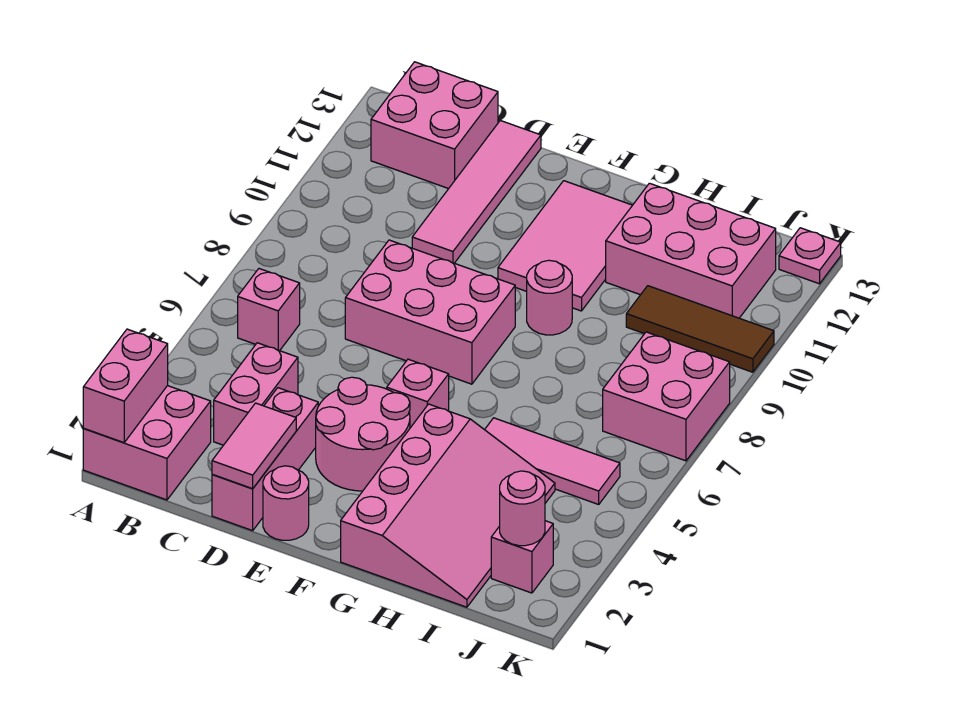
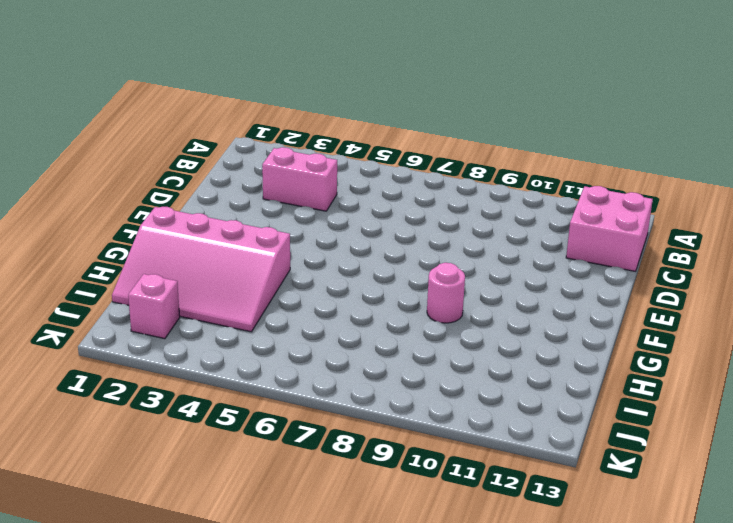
none -> pink 2x2 brick [83,386,211,500]
none -> pink 1x1 brick [238,269,300,351]
none -> pink 1x3 brick [212,388,318,531]

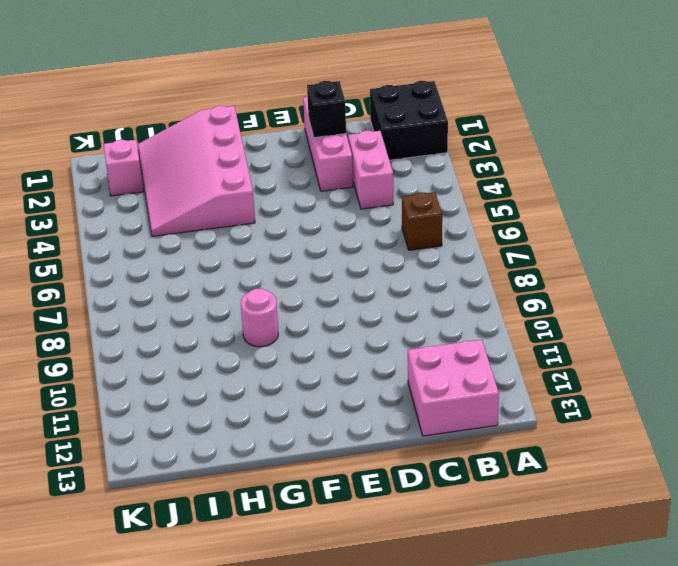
black 2x2 brick [370,81,448,160] -> pink 2x2 brick [83,386,211,500]
brown 1x1 brick [402,192,442,250] -> pink 1x1 brick [238,269,300,351]
black 1x1 brick [307,81,346,138] -> pink 1x2 tile [212,403,296,489]
none -> pink 2x3 brick [345,240,515,384]
none -> pink 1x4 tile [412,120,541,263]
none -> pink 1x1 round brick [263,466,309,540]

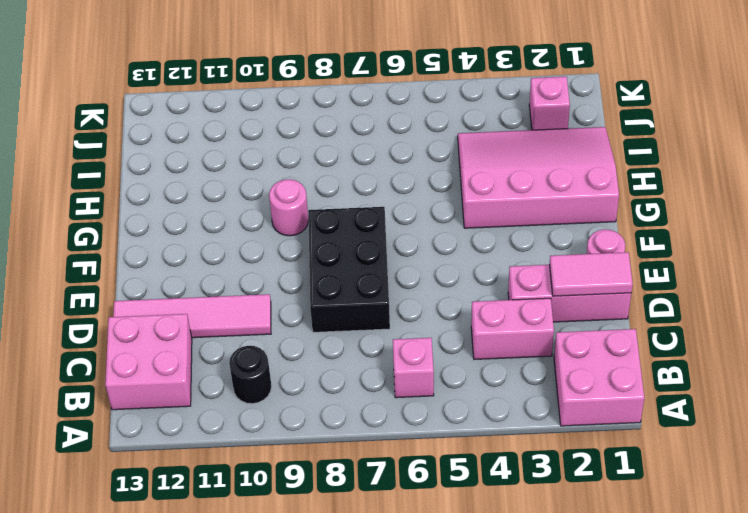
black 1x1 round brick [229,346,272,404] -> none
black 2x3 brick [308,207,390,332] -> pink 2x3 brick [345,240,515,384]
none -> pink 2x2 round brick [316,377,410,491]
none -> pink 1x1 brick [387,359,449,428]
none -> pink 2x3 tile [498,181,632,311]

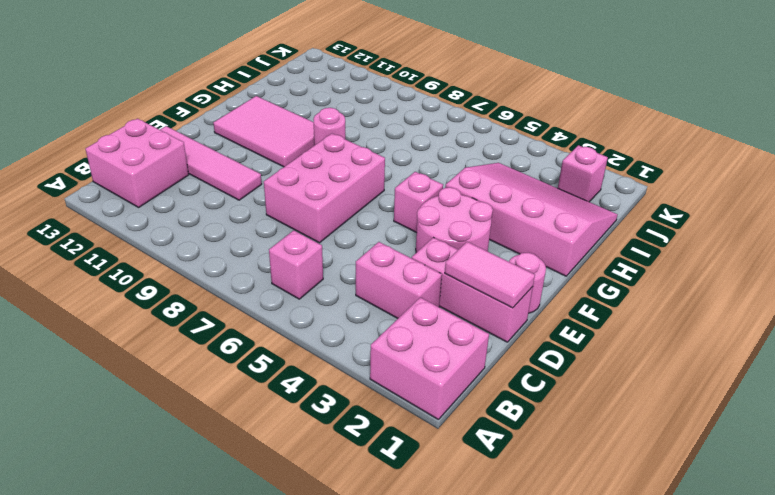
none -> pink 1x3 tile [485,418,620,504]
none -> pink 2x3 brick [606,183,776,318]
none -> brown 1x3 tile [626,286,774,372]

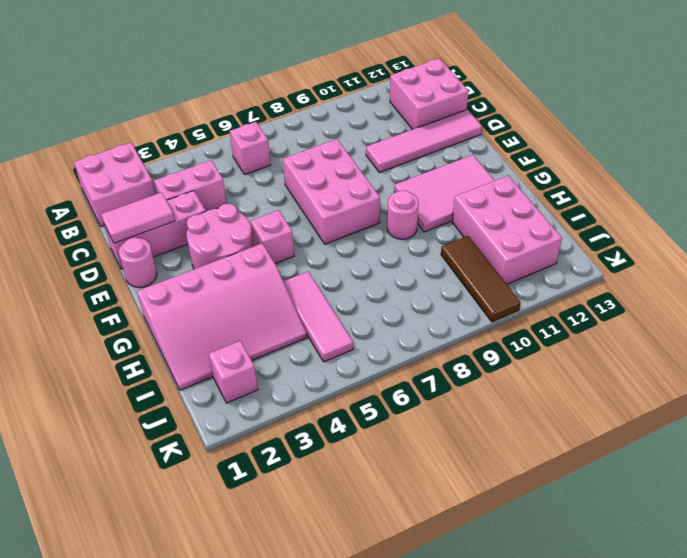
none -> pink 2x2 brick [603,332,730,461]
none -> pink 1x1 plate [779,228,841,284]
none -> pink 1x2 brick [83,329,168,443]

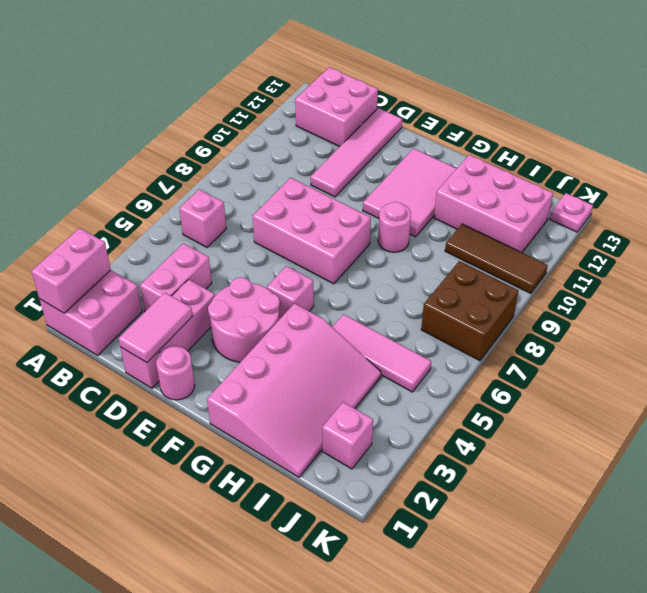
brown 2x2 brick [421,261,519,361] -> pink 2x2 brick [603,332,730,461]
none -> pink 1x1 round brick [500,471,545,546]

